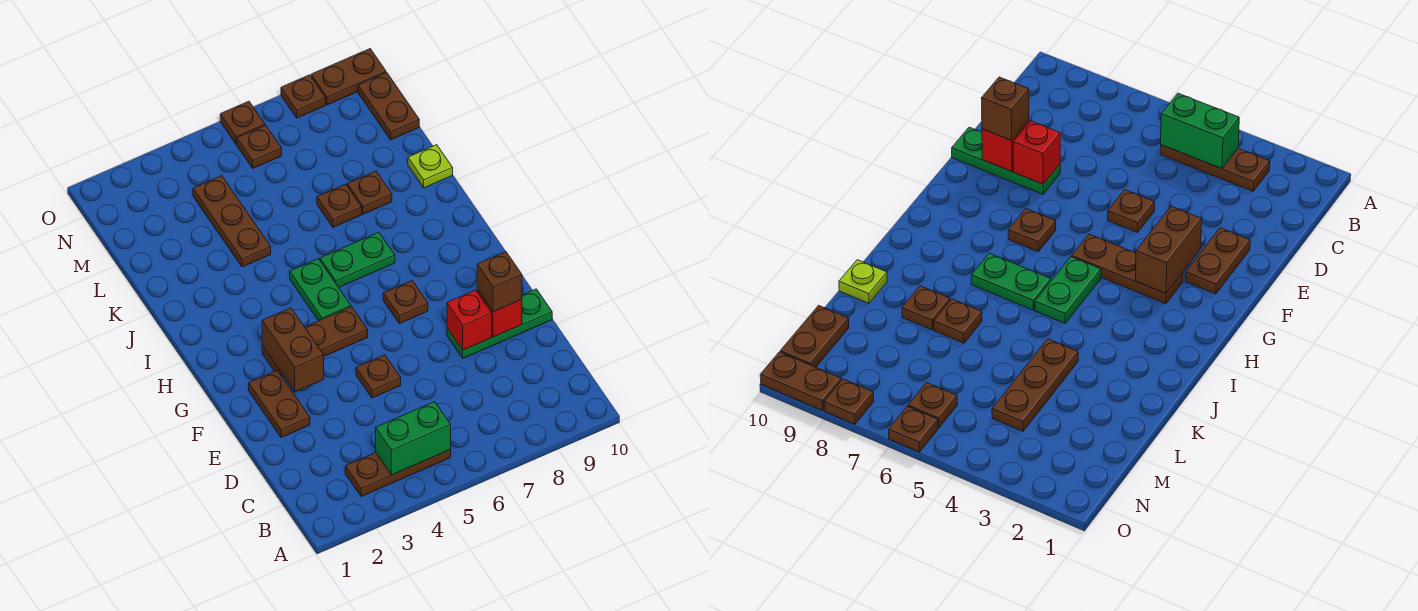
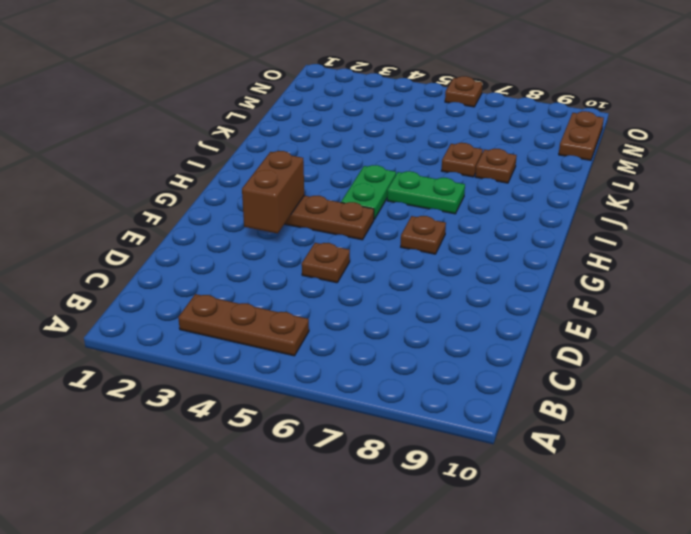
none -> brown 1x2 plate [249,370,310,438]
none -> green 1x3 plate [447,289,552,358]
none -> brown 1x3 plate [193,176,271,267]

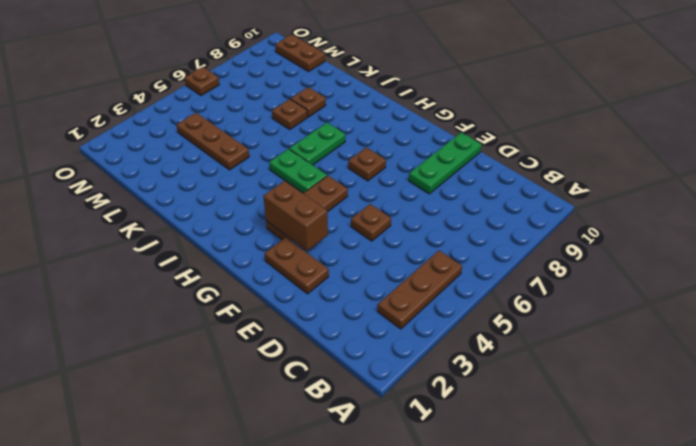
none -> lime 1x1 plate [408,145,453,188]
none -> brown 1x1 plate [237,125,282,168]
none -> brown 1x1 plate [281,75,326,118]

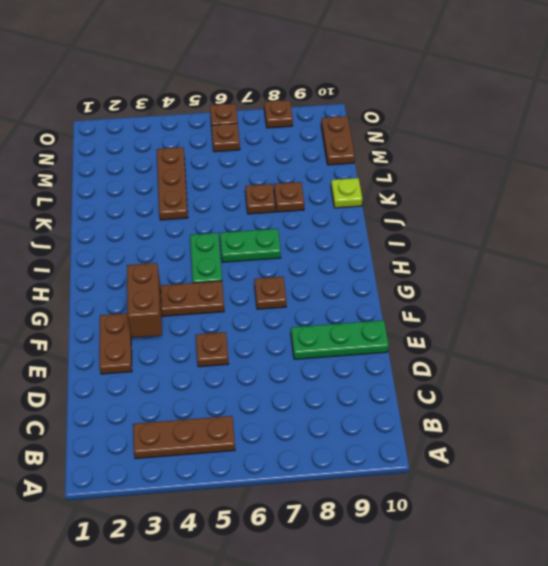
none -> brown 1x2 plate [311,49,386,105]
none -> green 1x2 brick [376,402,451,475]
none -> red 1x1 brick [447,290,492,350]

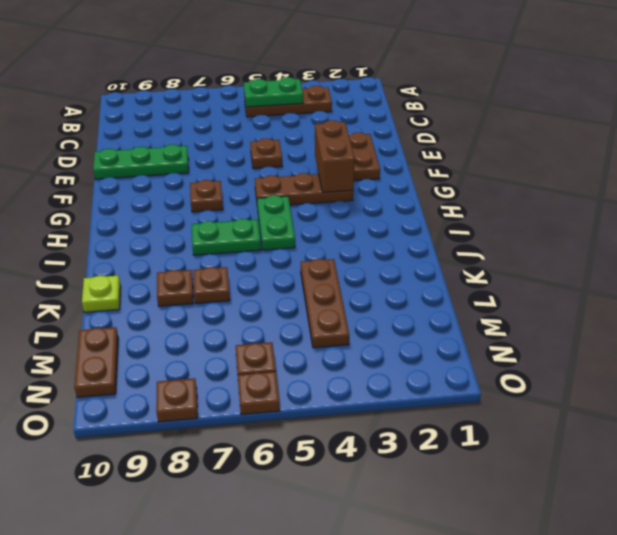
green 1x2 plate [244,77,303,107] -> green 1x2 brick [376,402,451,475]
none -> brown 1x2 plate [311,49,386,105]
none -> red 1x1 brick [447,290,492,350]
none -> red 1x1 brick [477,290,522,337]

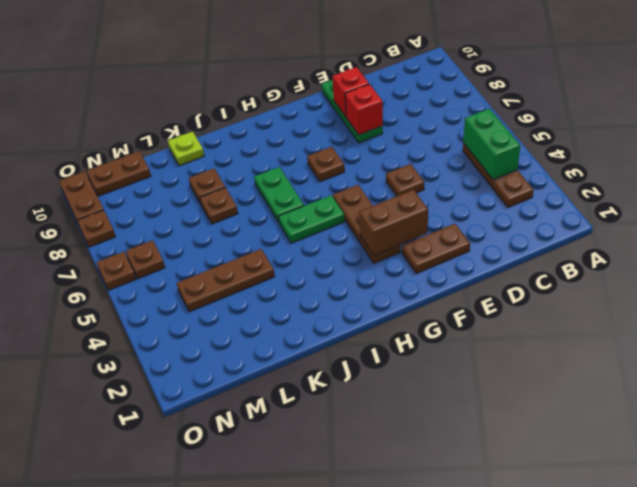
none -> brown 1x1 brick [477,252,522,312]

